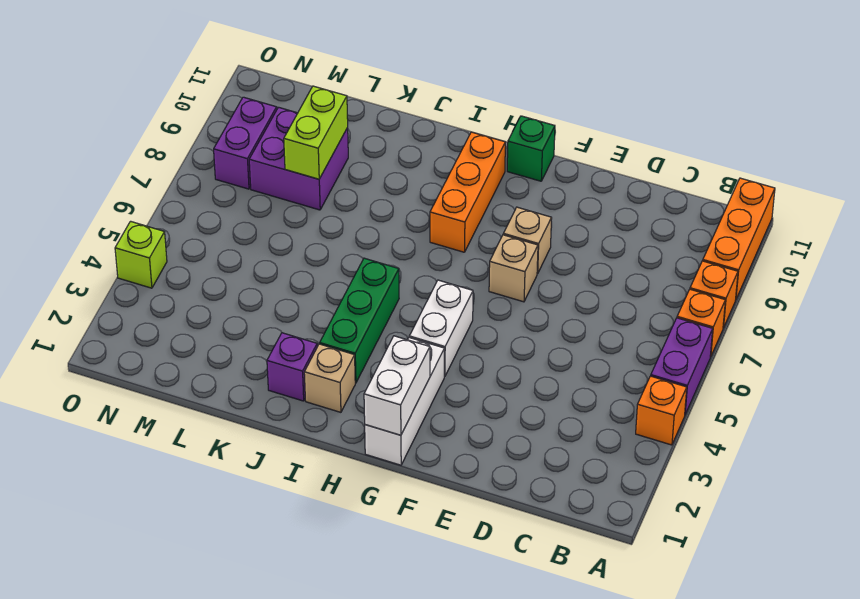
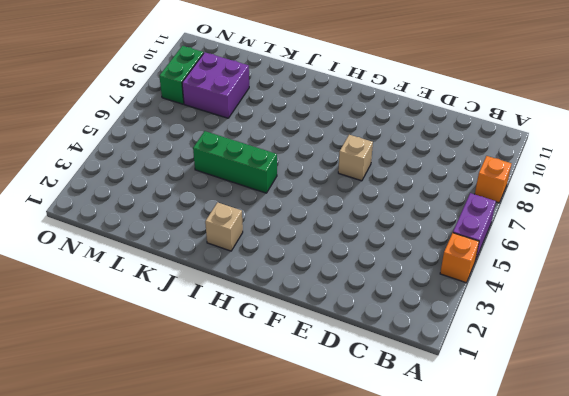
green 1x3 brick [193,131,277,193] -> green 1x3 brick turned to [320,258,399,383]
green 1x2 brick [159,46,204,104] -> purple 1x2 brick [214,97,277,189]
none -> orange 1x1 brick [677,289,725,357]
none -> orange 1x3 brick [703,178,775,299]
none -> tan 1x1 brick [503,207,552,274]

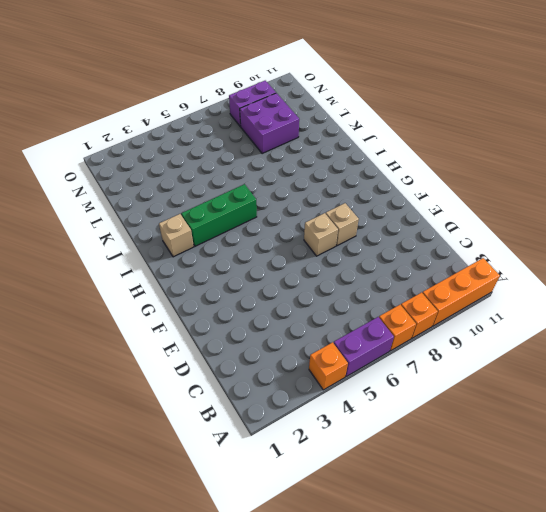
none -> white 1x3 brick [365,338,444,465]
none -> white 1x2 brick [409,280,473,377]
none -> green 1x1 brick [507,116,555,181]

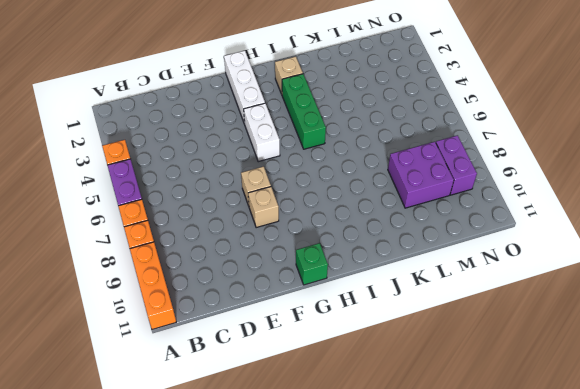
none -> orange 1x3 brick [430,132,505,252]
none -> purple 1x1 brick [267,333,317,401]
none -> lime 1x1 brick [115,221,167,288]

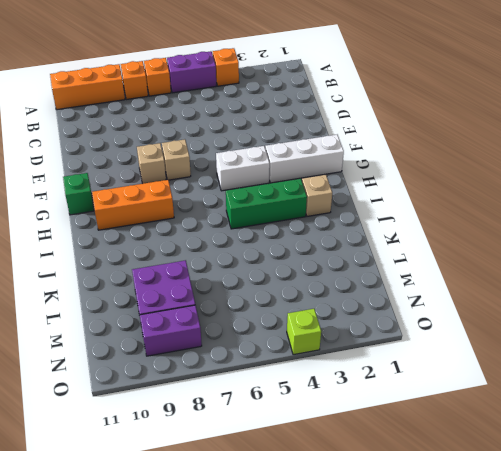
none -> purple 1x1 brick [267,333,317,401]
none -> white 1x2 brick [364,336,430,435]
none -> lime 1x2 brick [284,86,348,179]

